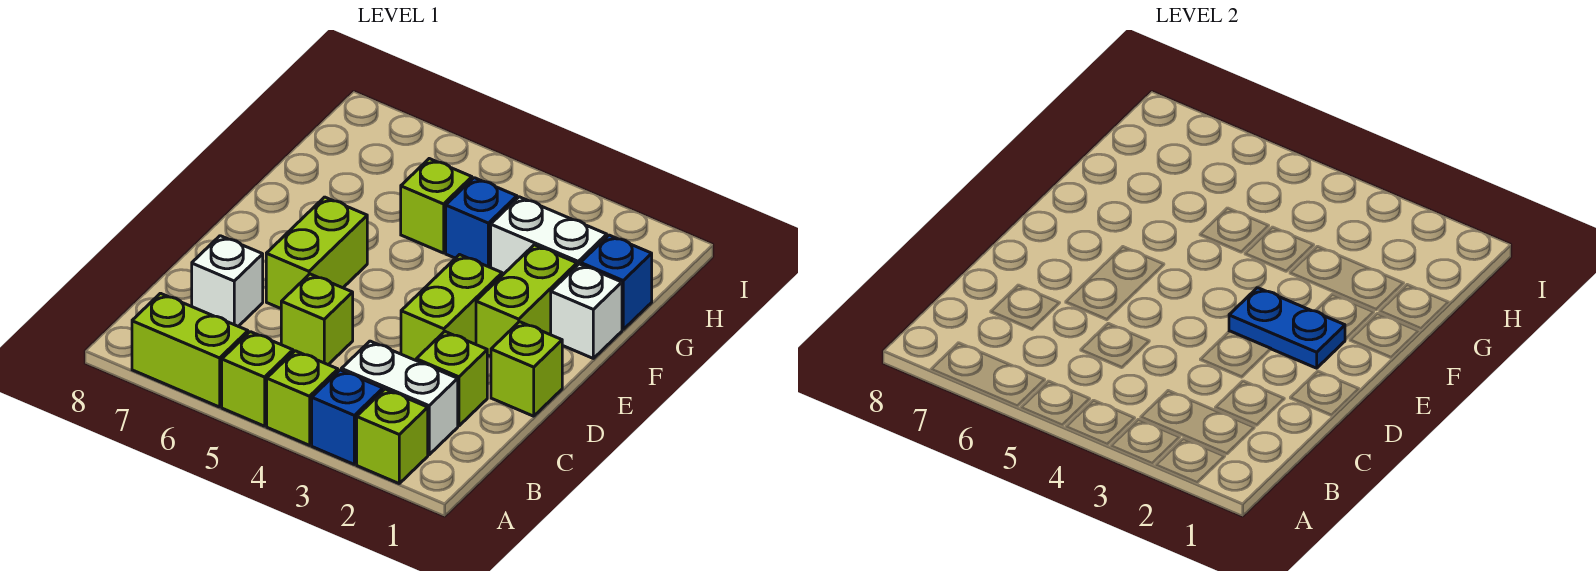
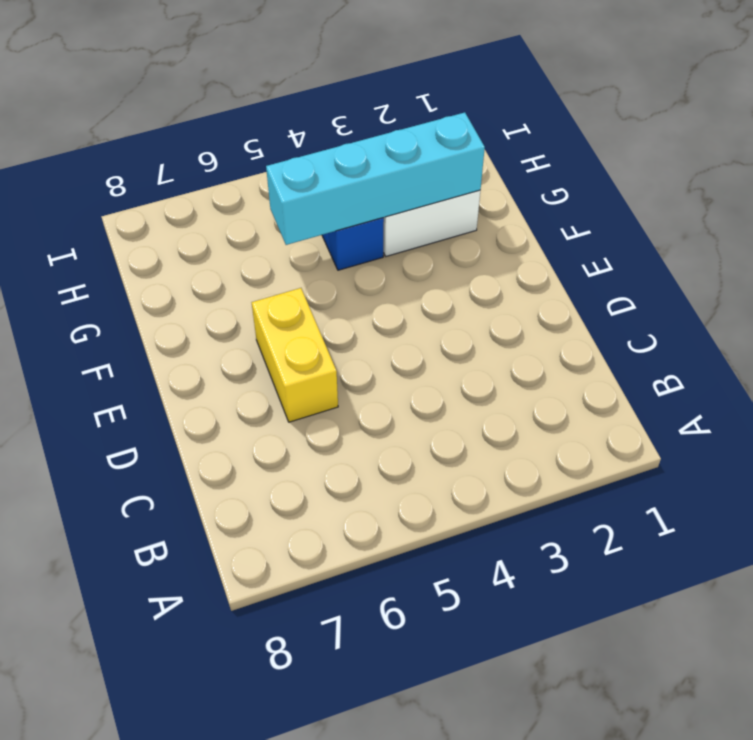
yellow 1x2 brick [252,288,338,422] -> lime 1x2 brick [266,197,367,308]
cyan 1x4 brick [266,112,485,245] -> none
none -> lime 1x1 brick [357,389,428,483]
none -> blue 1x1 brick [312,370,383,464]
none -> lime 1x1 brick [267,351,338,445]

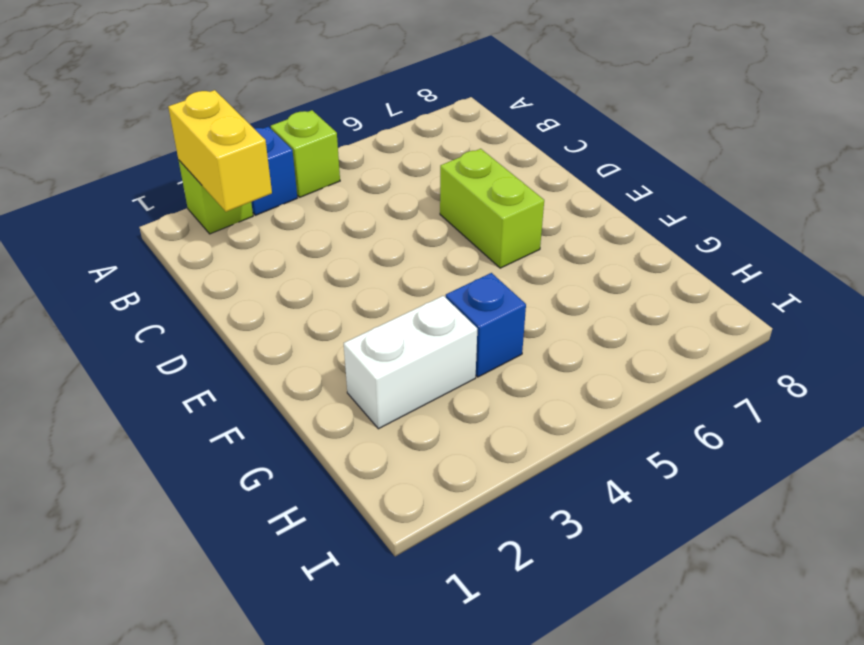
yellow 1x2 brick [168,90,272,212] -> none
none -> lime 1x1 brick [222,332,293,426]
none -> lime 1x2 brick [132,293,248,407]
none -> white 1x2 brick [341,341,458,455]

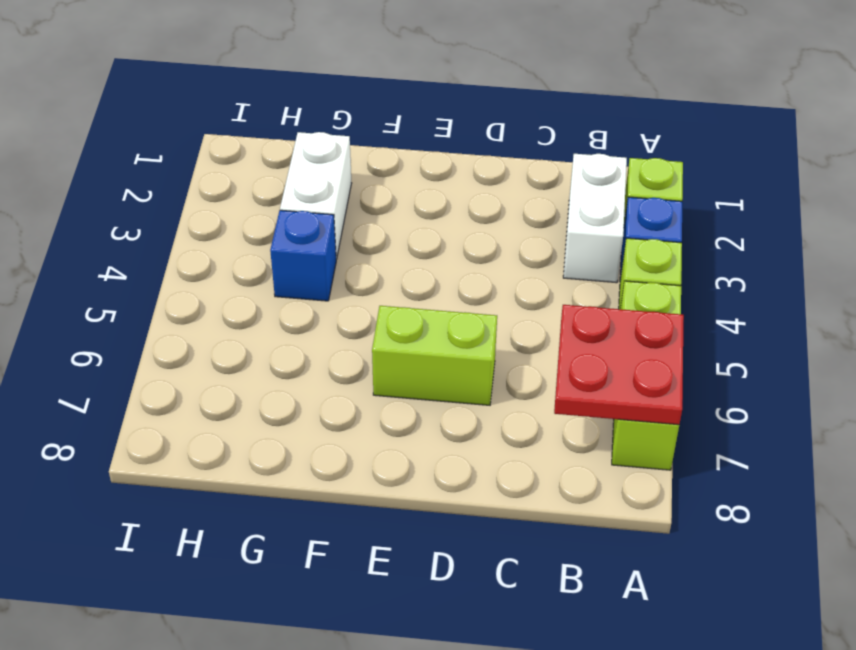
red 2x2 plate [554,305,684,425] -> none
none -> lime 1x1 brick [416,331,487,426]
none -> lime 1x1 brick [281,274,353,365]
none -> white 1x1 brick [192,236,263,326]

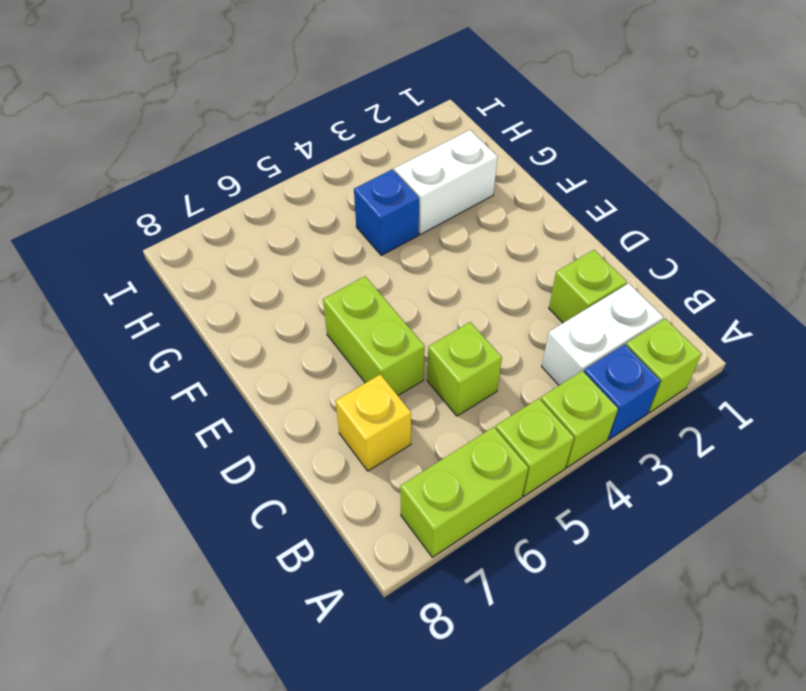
yellow 1x1 brick [336,374,411,471] -> white 1x1 brick [192,236,263,326]
none -> lime 1x1 brick [491,322,562,416]
none -> lime 1x2 brick [401,255,502,360]
none -> lime 1x2 brick [476,245,577,356]

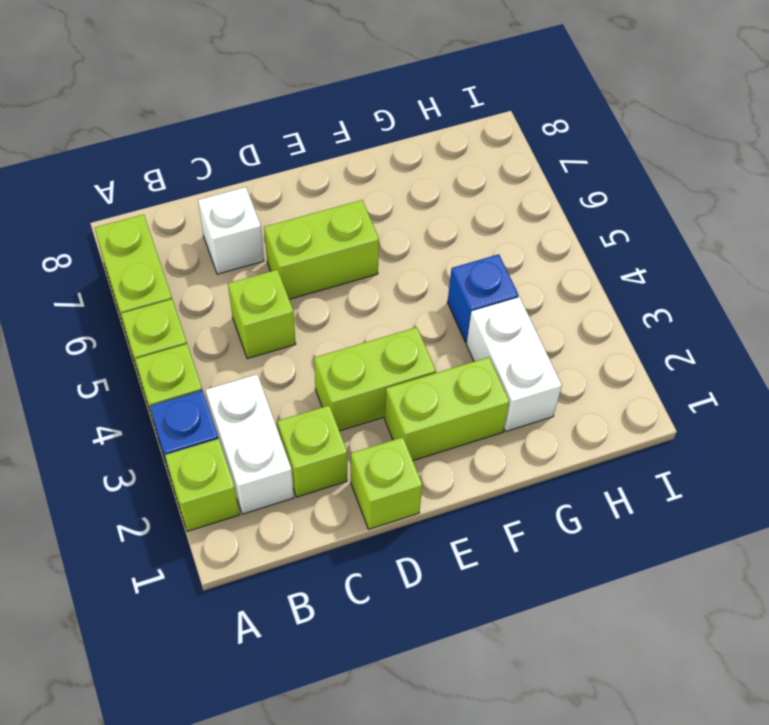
none -> white 1x1 brick [551,264,622,358]
none -> blue 1x1 brick [581,235,652,329]
none -> lime 1x1 brick [401,159,472,253]

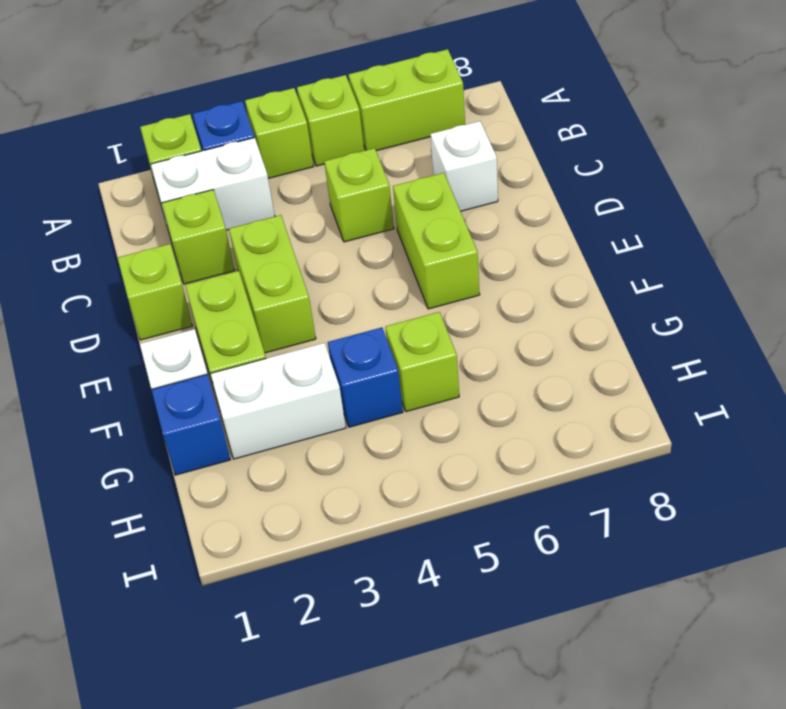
none -> blue 1x2 plate [1229,288,1345,368]

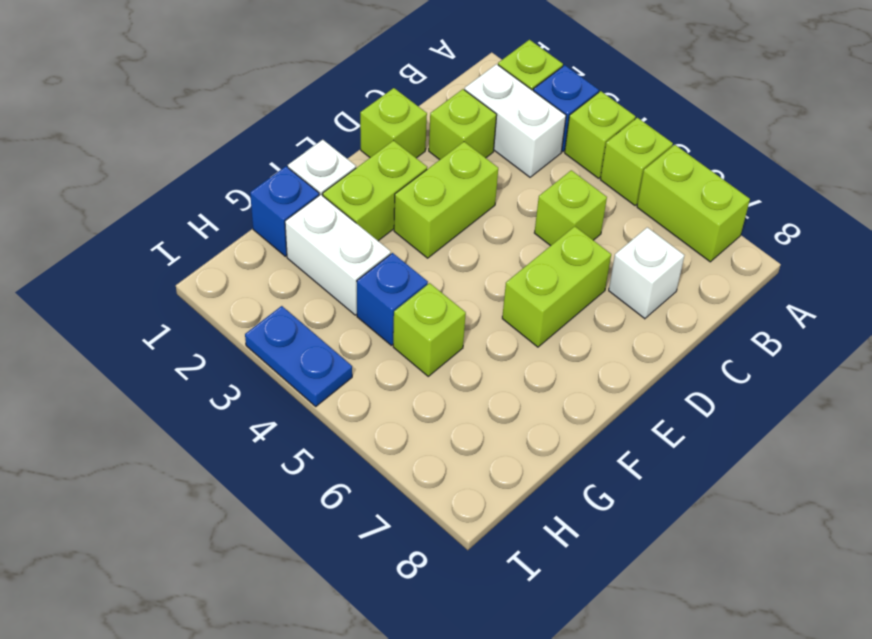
blue 1x2 plate [245,306,352,406] -> blue 1x2 plate moved to [1229,288,1345,368]

